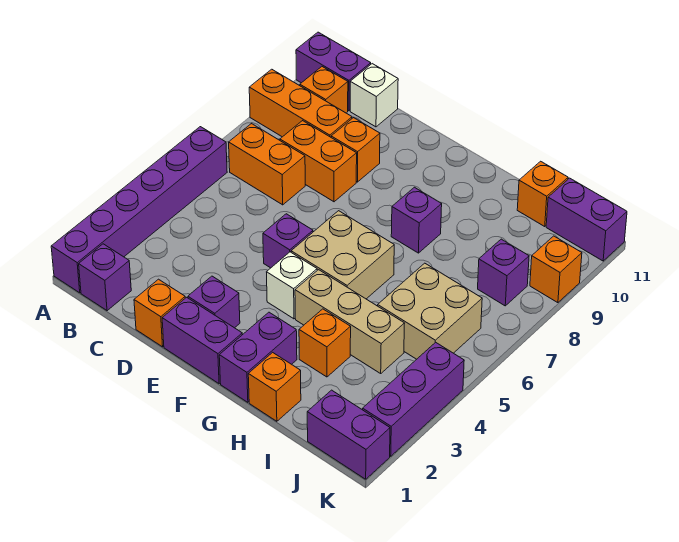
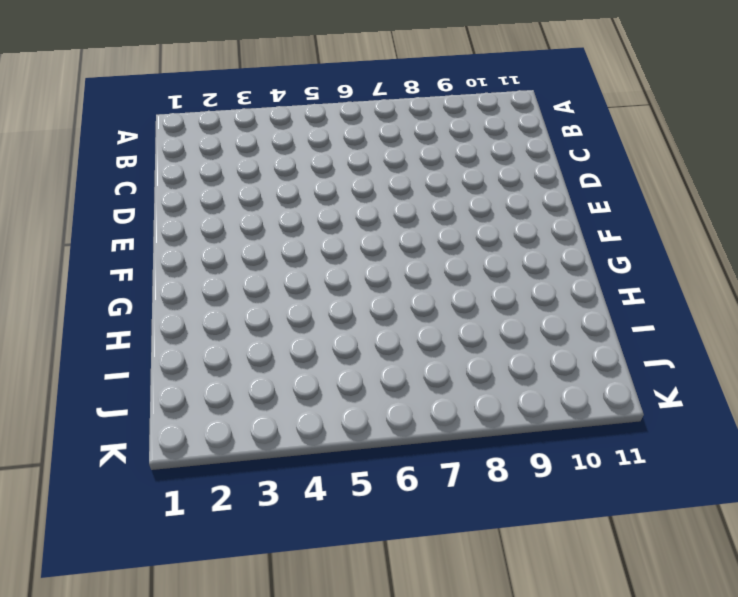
none -> purple 1x6 brick [51,127,227,293]
none -> orange 1x3 brick [249,69,352,137]
none -> purple 1x2 brick [296,32,371,111]

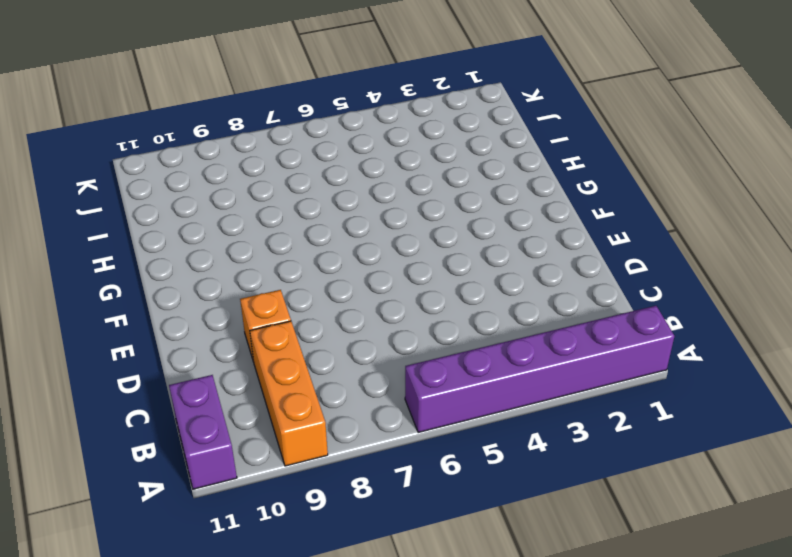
none -> purple 1x1 brick [79,244,131,311]
none -> orange 1x2 brick [229,124,305,205]
none -> orange 1x1 brick [300,67,348,113]

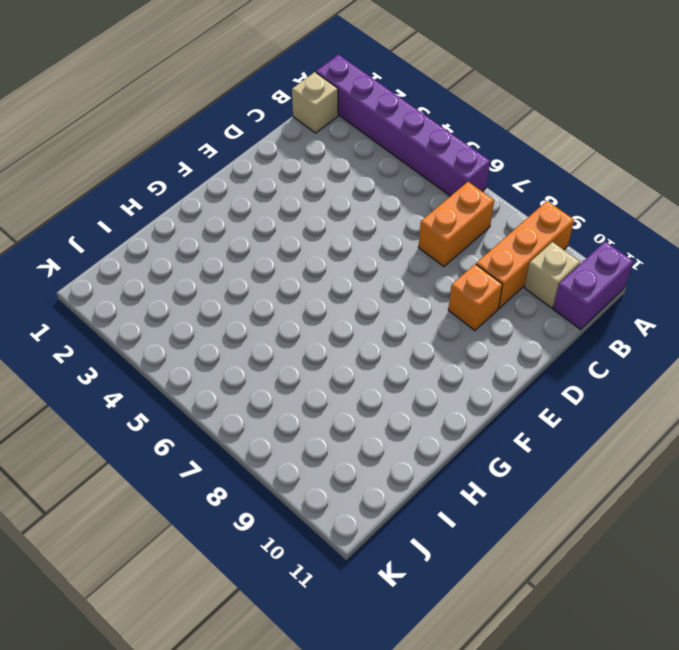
tan 1x1 brick [292,72,338,133] -> purple 1x1 brick [79,244,131,311]
tan 1x1 brick [524,242,580,308] -> orange 1x1 brick [300,67,348,113]
none -> orange 1x2 brick [280,121,357,202]
none -> white 1x1 brick [350,64,398,127]
none -> orange 1x1 brick [134,279,185,347]

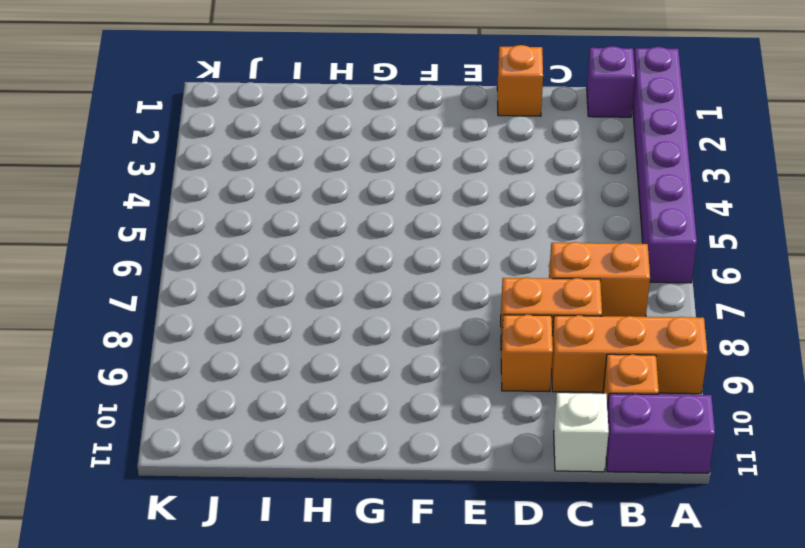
none -> purple 1x2 brick [162,297,242,384]
none -> purple 1x1 brick [188,276,240,328]
none -> purple 1x1 brick [263,214,313,268]

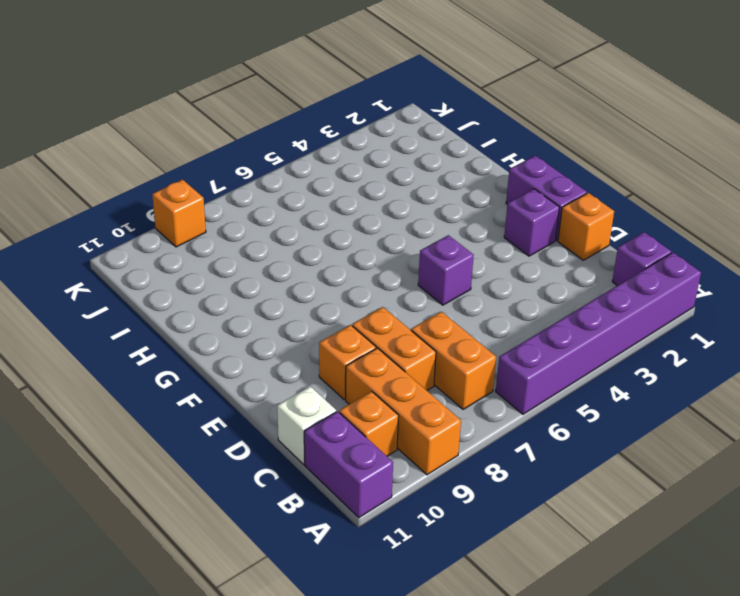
none -> white 1x1 brick [267,252,317,319]
none -> tan 2x2 brick [291,211,394,299]
none -> purple 1x2 brick [219,312,297,402]

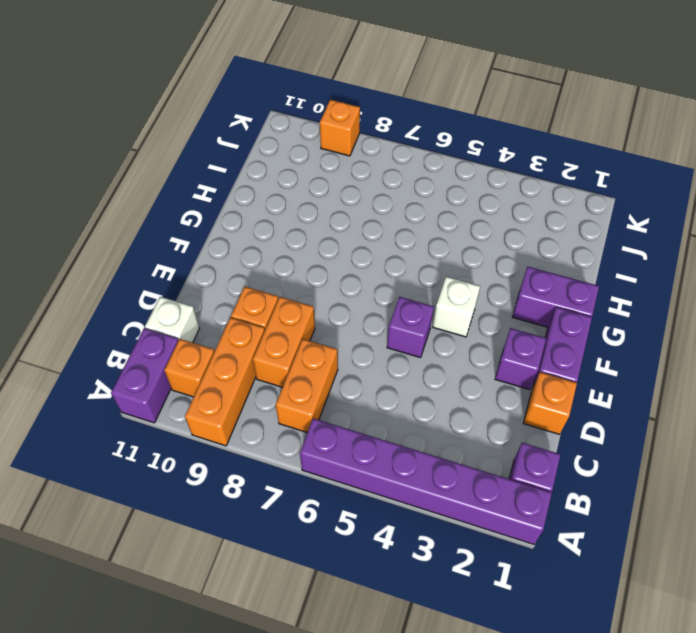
none -> tan 2x2 brick [291,211,394,299]
none -> tan 1x3 brick [295,270,405,373]
none -> purple 1x1 brick [391,187,442,253]

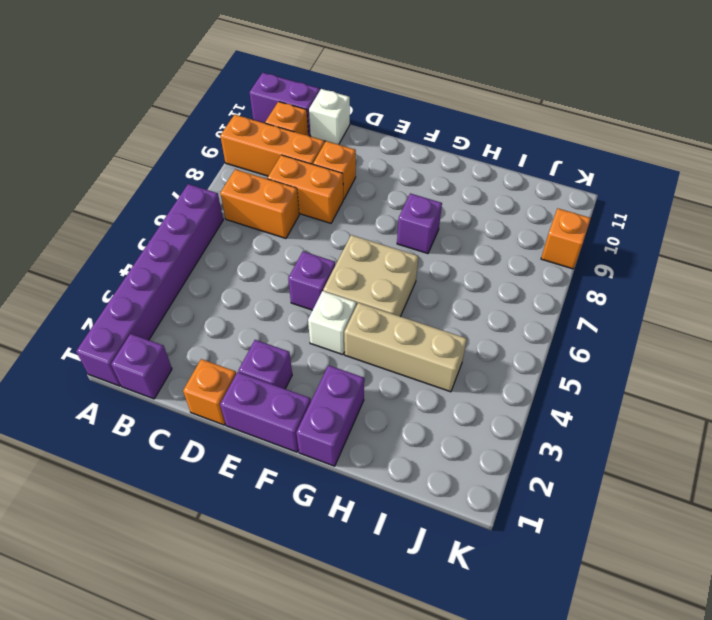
none -> orange 1x1 brick [248,352,301,421]
none -> orange 1x1 brick [299,309,351,377]
none -> tan 2x2 brick [378,263,482,359]

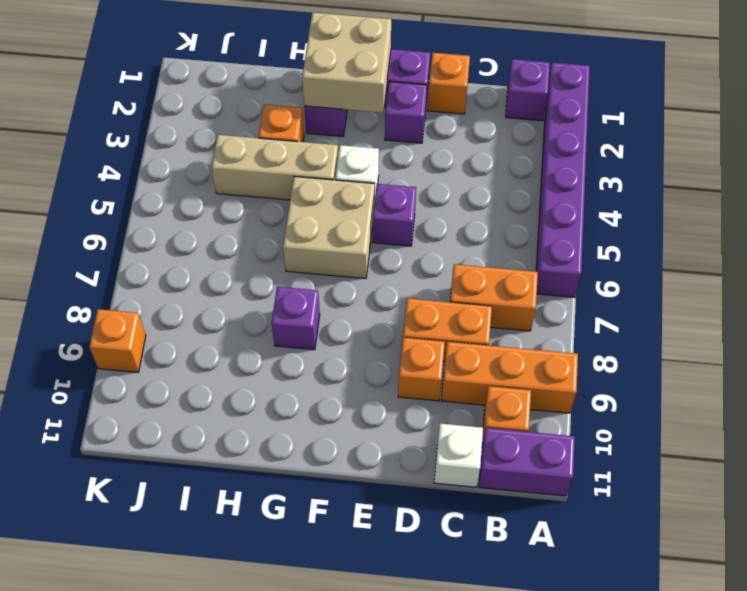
tan 2x2 brick [302,13,391,113] -> tan 2x2 brick moved to [378,263,482,359]
none -> orange 1x1 brick [248,352,301,421]
none -> orange 1x1 brick [517,161,568,226]
none -> purple 1x2 brick [307,390,390,479]

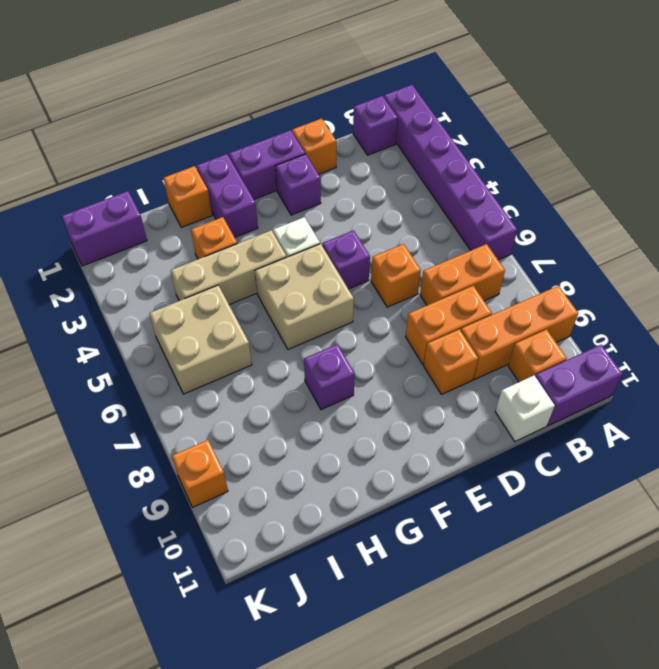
orange 1x1 brick [371,244,421,307] -> orange 1x1 brick moved to [517,161,568,226]
none -> purple 1x1 brick [478,239,529,306]
none -> purple 1x2 brick [546,178,627,261]
none -> purple 1x3 brick [363,342,464,456]

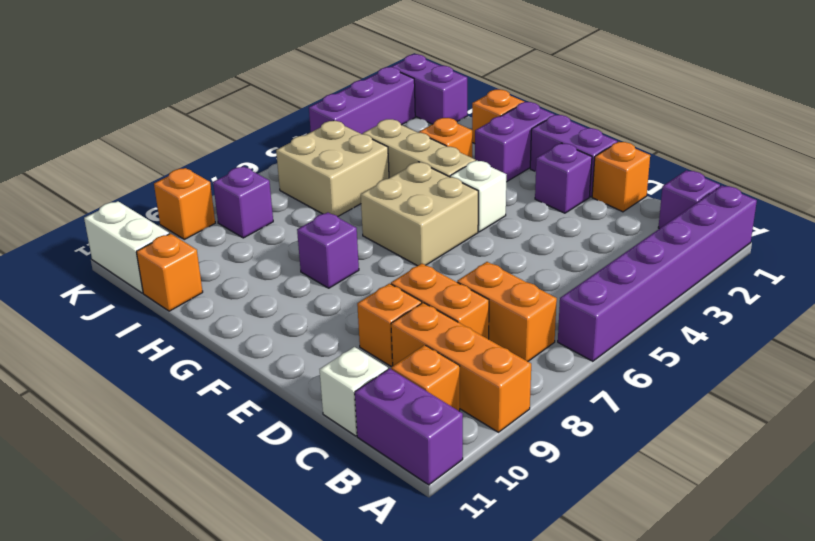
white 1x2 brick [84,201,169,293] -> purple 1x2 brick [546,178,627,261]
none -> purple 1x1 brick [263,214,313,268]

